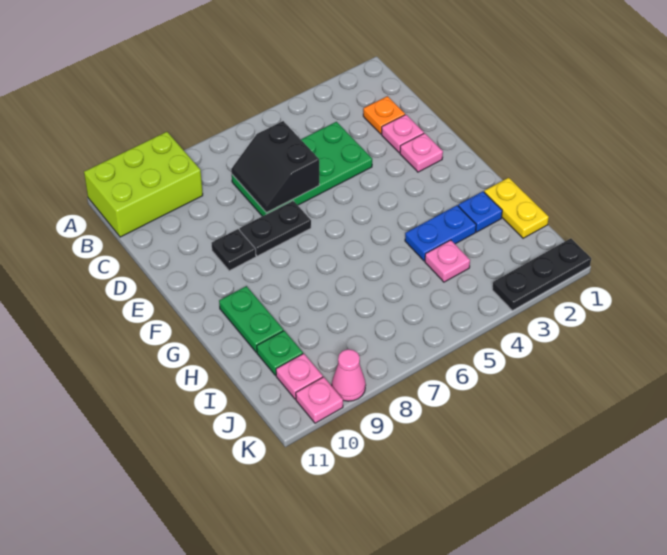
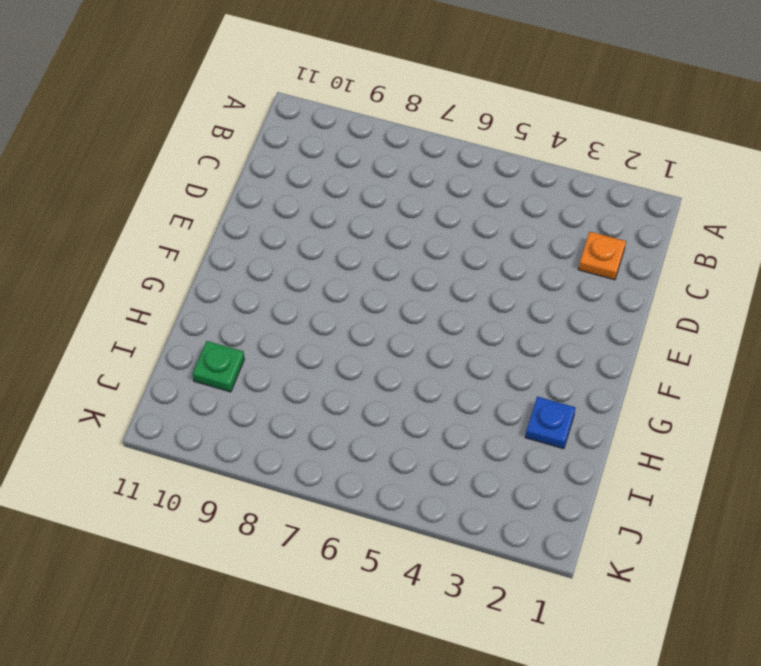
none -> lime 2x3 brick [84,132,203,237]
none -> green 2x4 plate [232,122,372,216]
none -> pink 1x1 plate [382,115,424,153]

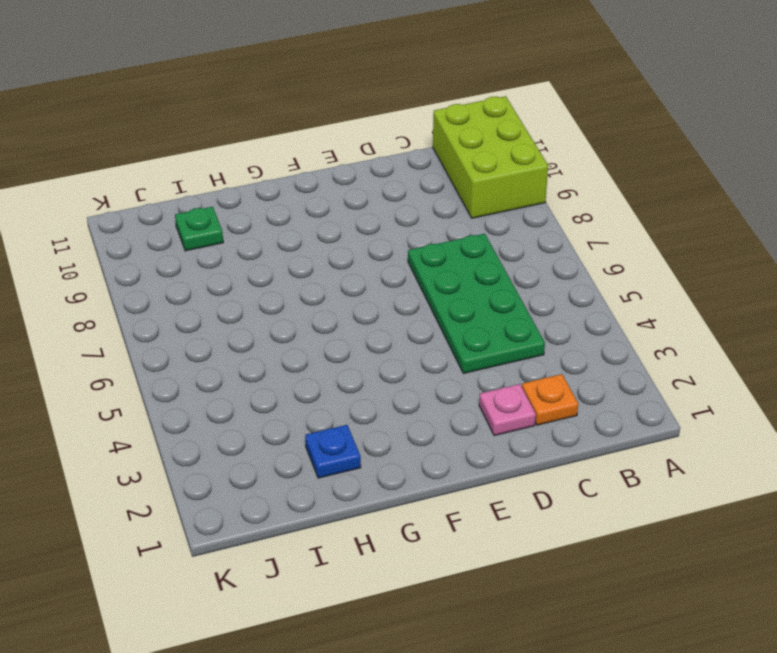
none -> pink 1x1 plate [400,133,443,172]
none -> black 1x2 plate [240,201,311,256]
none -> black 1x1 plate [212,229,256,271]

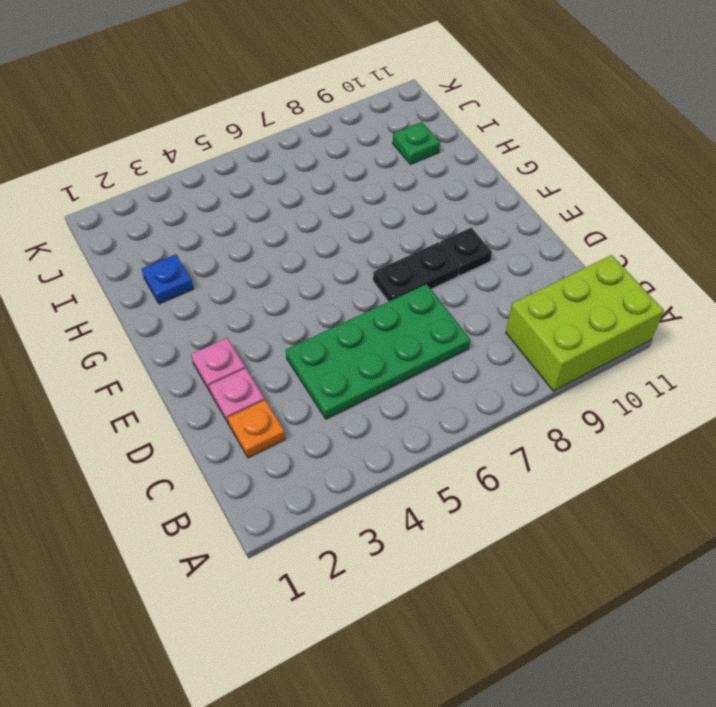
none -> green 1x2 plate [219,286,283,352]
none -> yellow 1x2 plate [484,178,549,238]
none -> blue 1x2 plate [405,205,476,261]

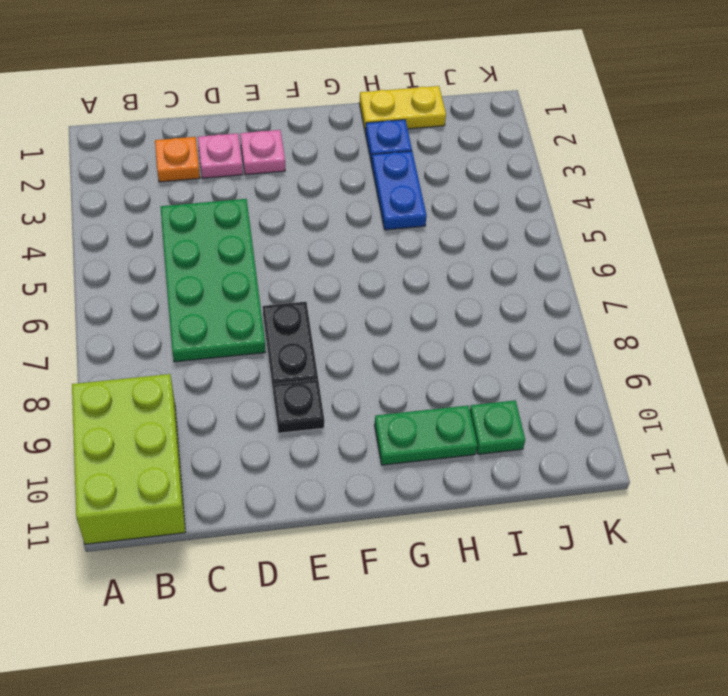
none -> pink 1x1 plate [425,240,470,282]
none -> pink 1x1 plate [276,354,323,399]
none -> black 1x3 plate [492,238,591,311]

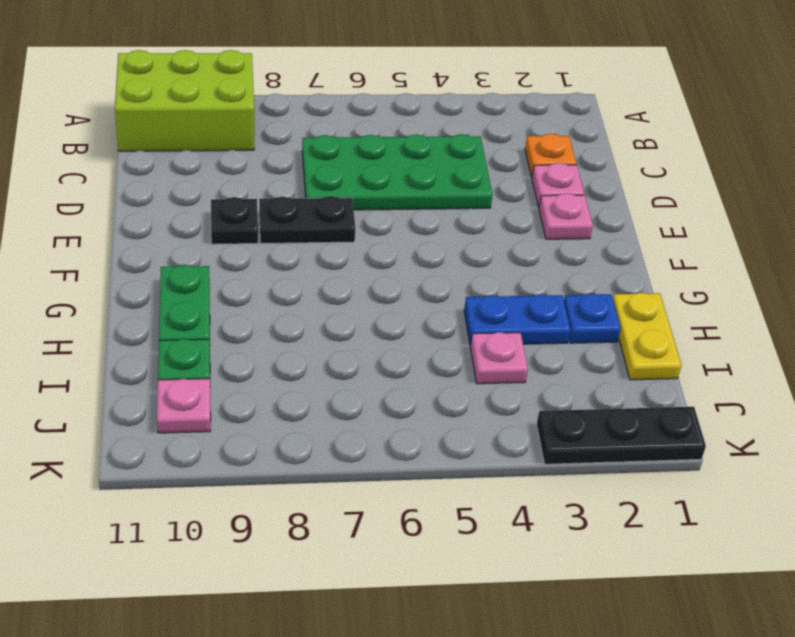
none -> pink 1x1 cone [332,349,366,401]
none -> pink 1x1 plate [296,377,343,423]
none -> black 2x2 slope [231,121,319,213]

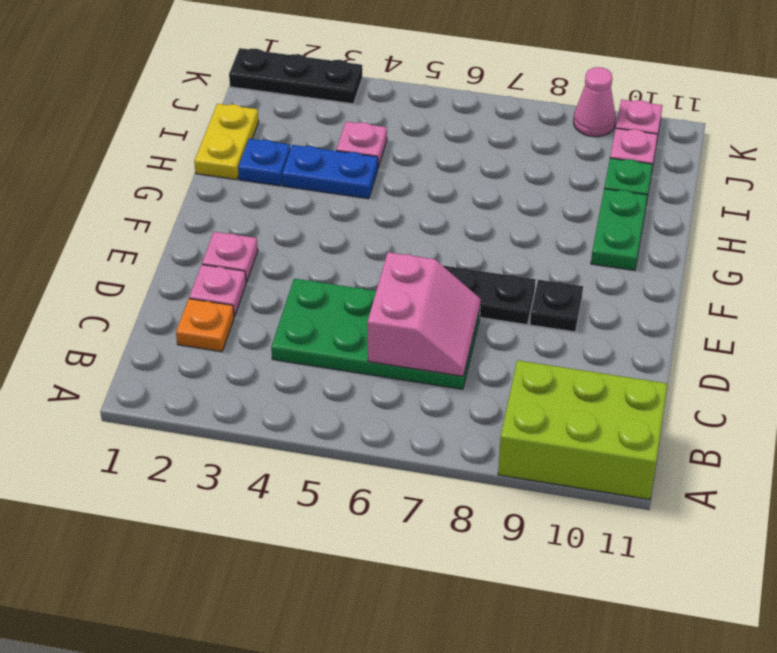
pink 2x2 slope [367,252,481,376] -> black 2x2 slope [231,121,319,213]

